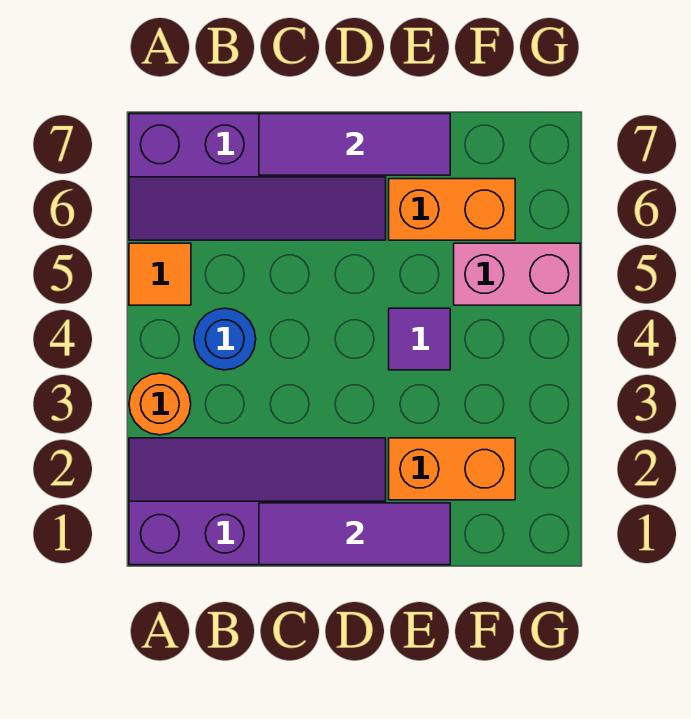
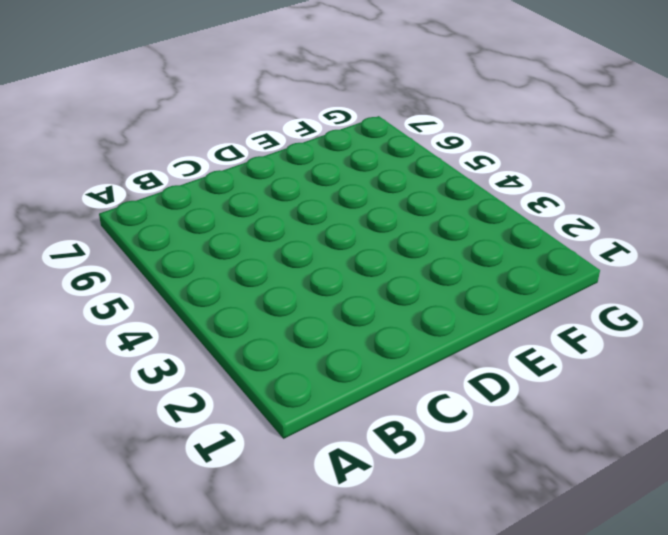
none -> purple 2x4 slope [129,438,386,565]
none -> orange 1x1 round brick [129,373,191,435]

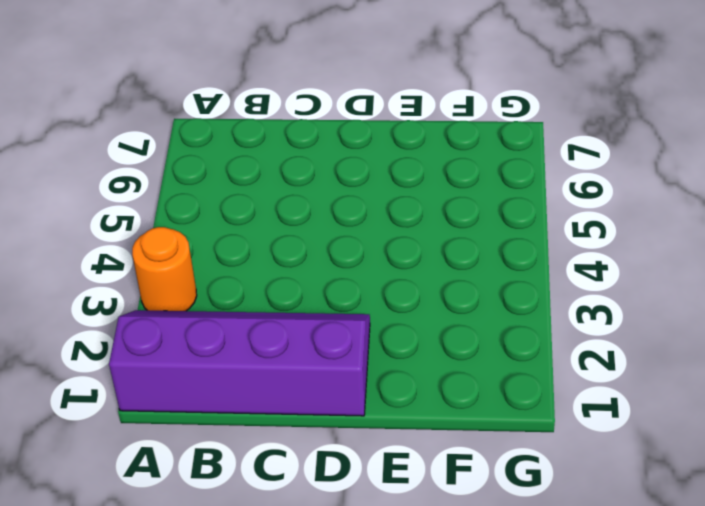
none -> orange 1x1 tile [129,243,191,305]
none -> purple 2x4 slope [129,114,386,240]

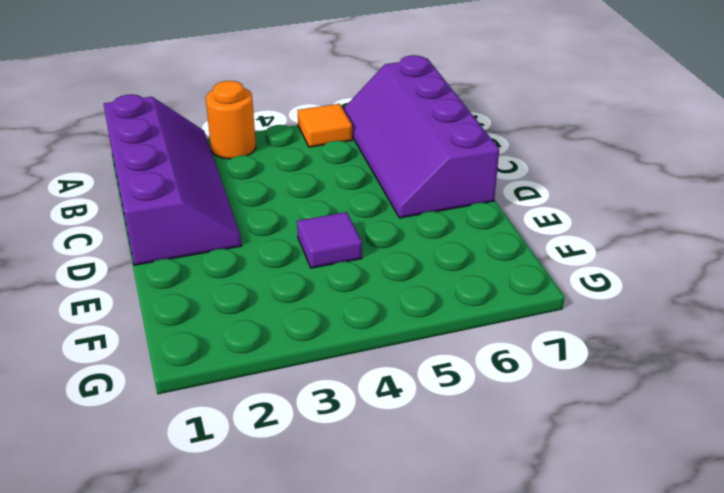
none -> blue 1x1 round brick [194,308,256,370]
none -> orange 1x2 brick [389,438,515,500]

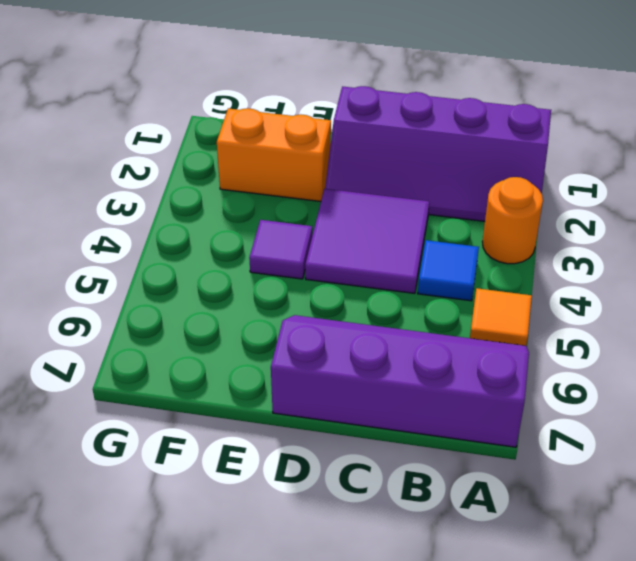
blue 1x1 tile [418,240,479,301] -> blue 1x1 round brick [194,308,256,370]
purple 2x2 tile [305,189,429,293] -> none
none -> orange 1x2 brick [389,179,515,240]
none -> pink 1x2 brick [454,243,580,305]

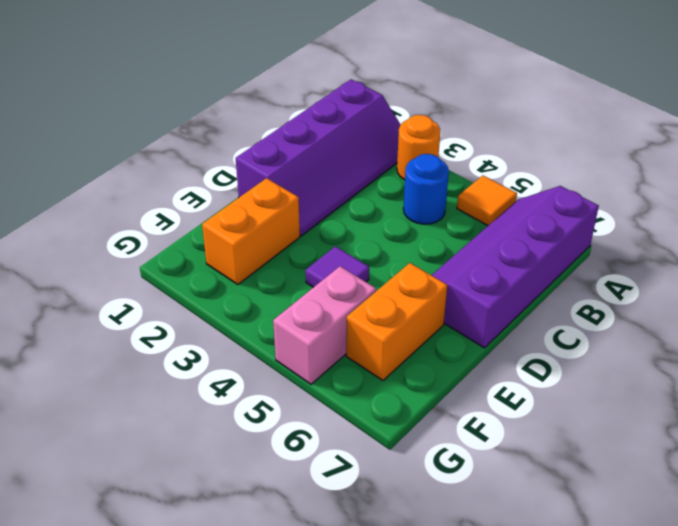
none -> purple 1x3 tile [259,503,450,565]
none -> purple 1x3 tile [259,114,450,175]

